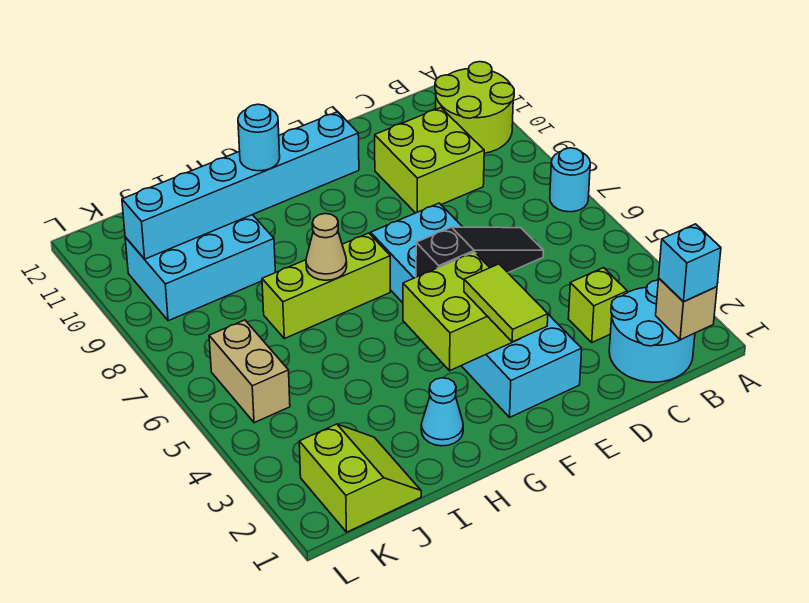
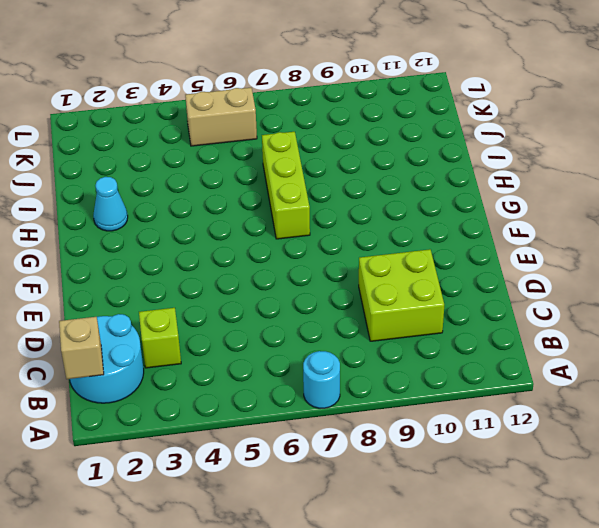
none -> lime 2x2 round brick [435,62,514,153]
none -> cyan 2x6 brick [371,203,582,417]
none -> cyan 2x3 brick [125,215,275,321]

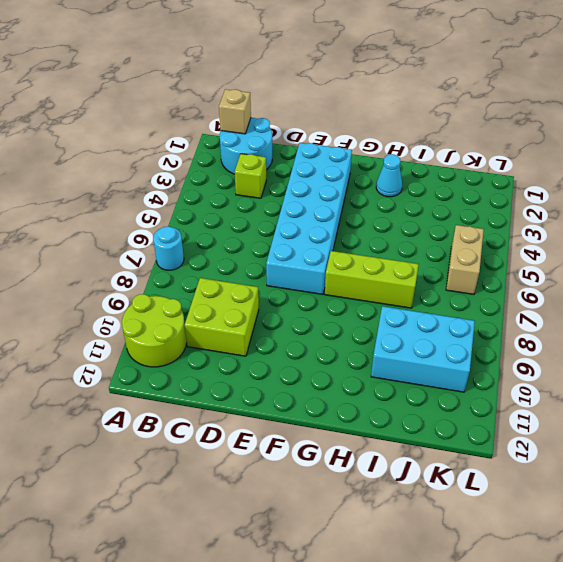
none -> lime 2x2 slope [299,424,421,532]
none -> black 1x3 slope [416,227,544,277]
none -> lime 2x2 brick [403,252,521,371]

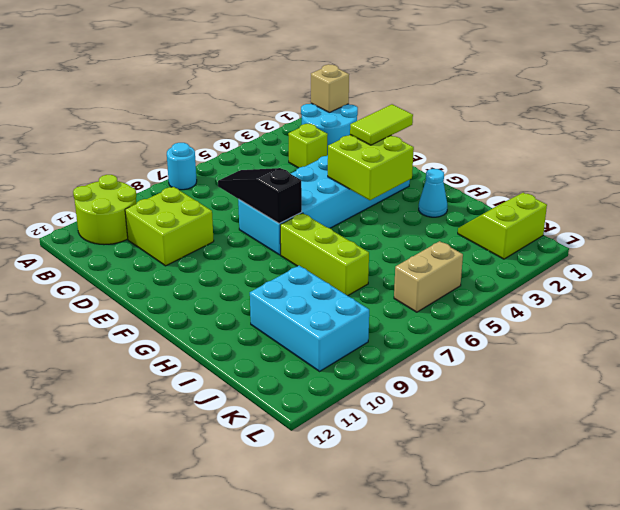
black 1x3 slope [218,168,302,223] -> black 1x3 slope moved to [416,227,544,277]
none -> cyan 1x6 brick [122,112,359,259]
none -> tan 1x1 cone [306,214,347,280]
none -> cyan 1x1 brick [659,224,721,301]

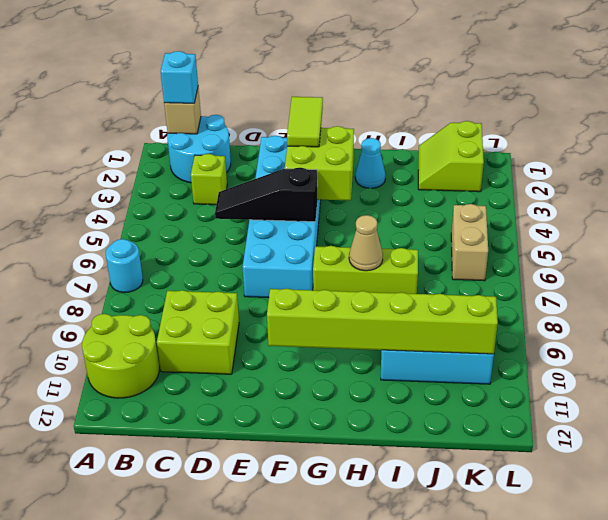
lime 1x6 brick [267,289,498,354] -> cyan 1x6 brick [122,112,359,259]
none -> cyan 1x1 round brick [238,104,280,171]

